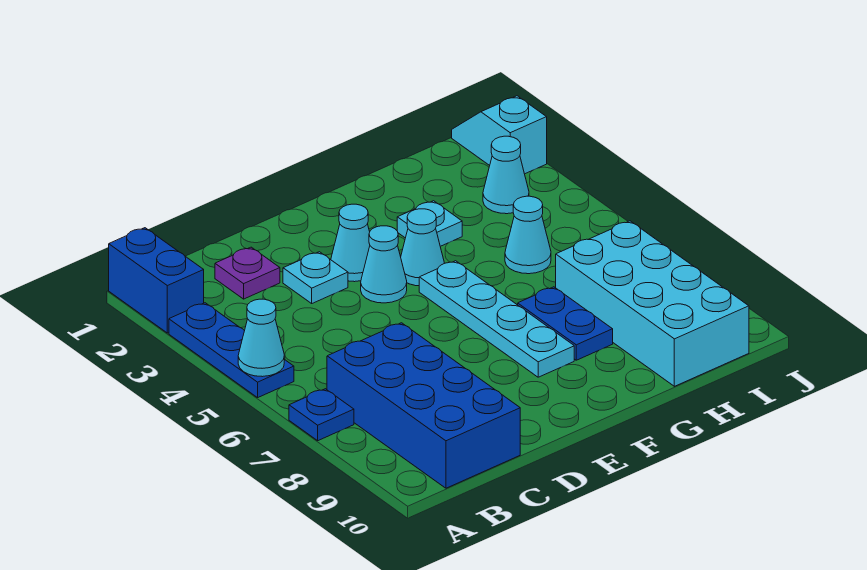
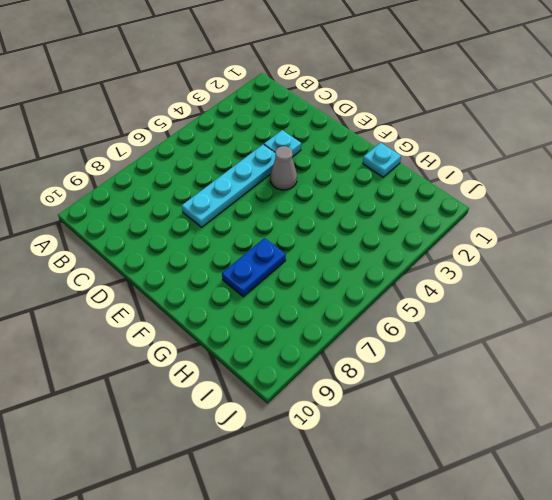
cyan 1x4 plate [182,145,275,227] -> cyan 1x4 plate moved to [419,261,574,377]
grey 1x1 cone [270,146,297,190] -> cyan 1x1 cone [361,226,407,303]
cyan 1x1 plate [363,143,401,177] -> cyan 1x1 plate moved to [397,201,462,246]
none -> blue 1x2 brick [109,228,204,333]
none -> blue 1x3 plate [169,303,294,398]
none -> blue 1x1 plate [289,389,354,441]

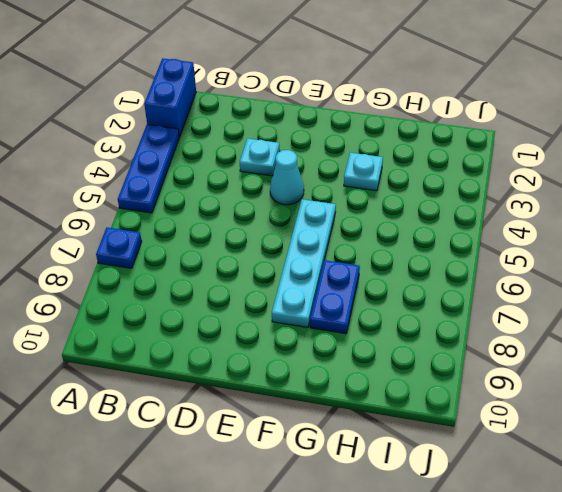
none -> blue 2x4 brick [327,323,520,488]
none -> purple 1x1 plate [215,247,280,299]
none -> cyan 1x1 cone [331,204,370,282]

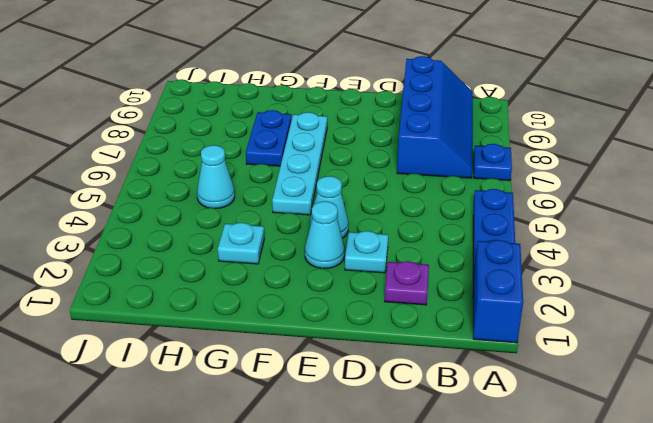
blue 2x4 slope [397,56,473,178] -> blue 2x4 brick [327,323,520,488]
none -> cyan 1x1 cone [401,209,445,286]
none -> cyan 2x4 brick [556,221,749,386]
none -> cyan 1x1 cone [483,136,529,214]

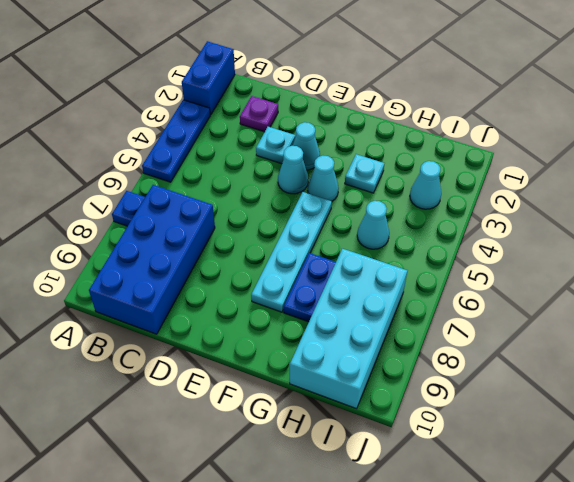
none -> cyan 1x2 slope [452,96,547,174]
none -> cyan 1x1 cone [238,299,284,377]

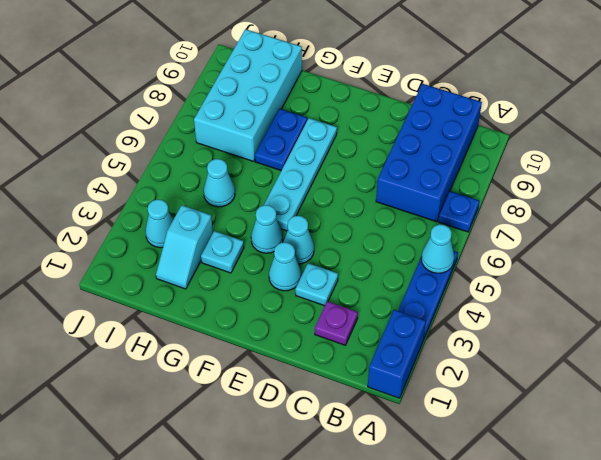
cyan 1x2 slope [156,205,213,289] -> cyan 1x2 slope moved to [452,96,547,174]

